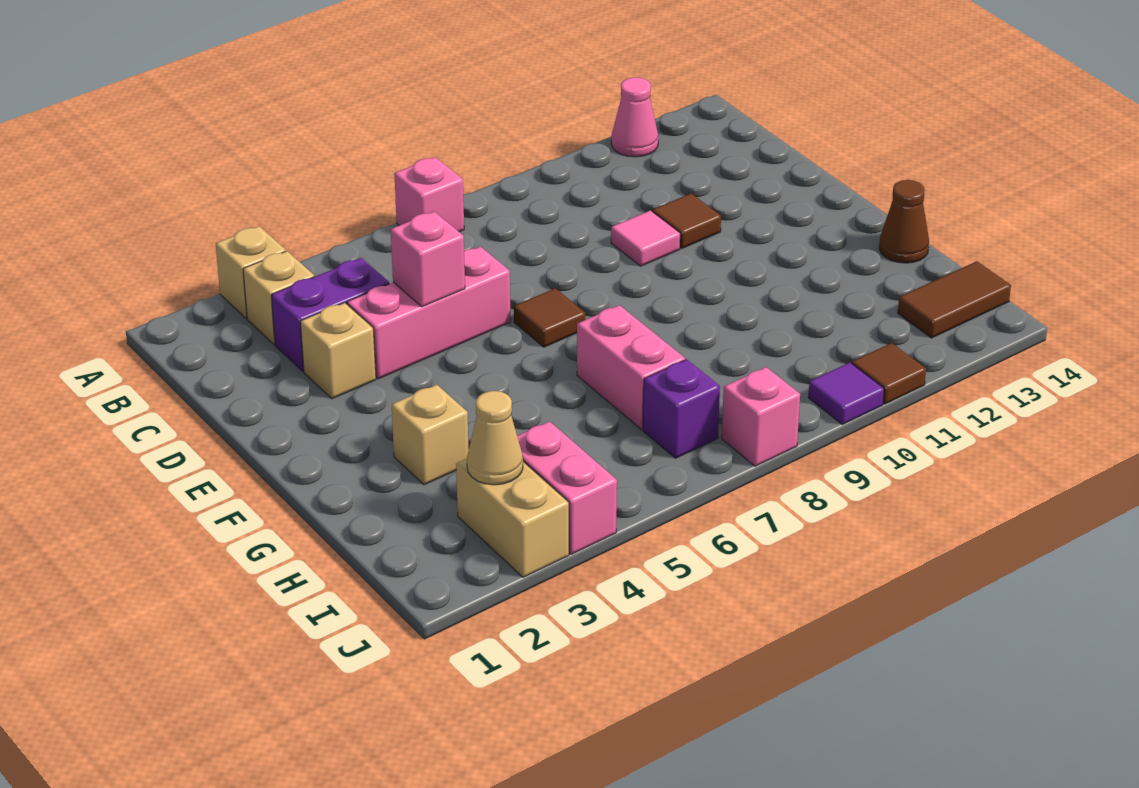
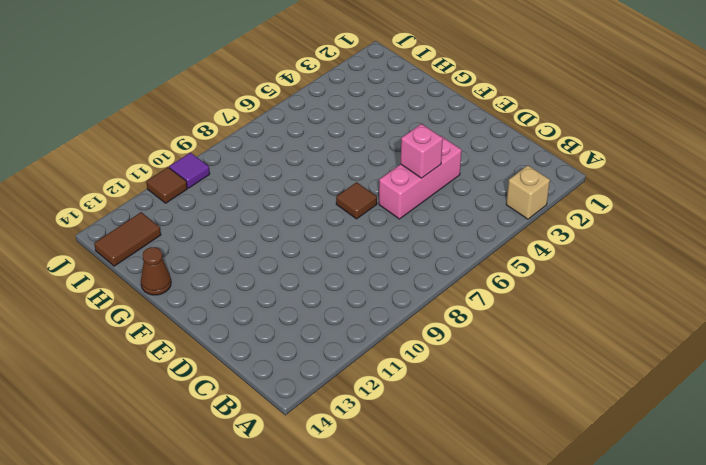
none -> pink 1x1 brick [394,157,464,232]
none -> pink 1x1 cone [611,77,658,157]
none -> tan 1x1 brick [243,251,314,345]

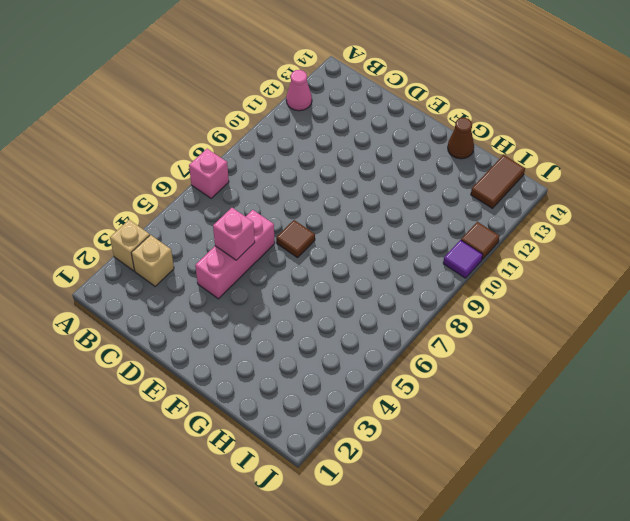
none -> purple 1x2 brick [271,258,389,371]
none -> tan 1x1 brick [300,303,376,399]
none -> pink 1x1 tile [611,210,680,266]

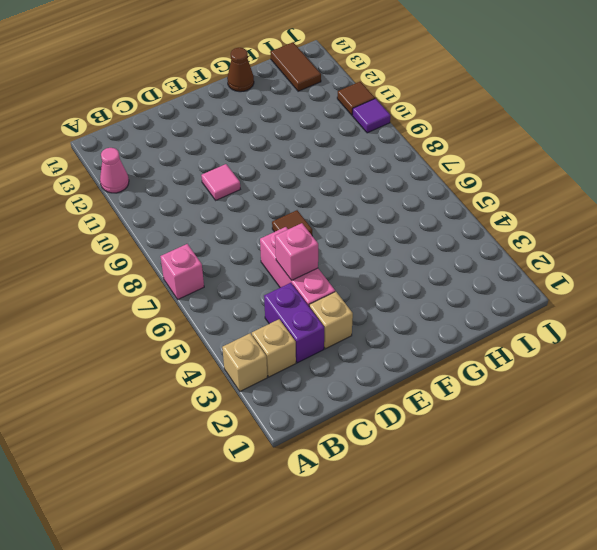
none -> brown 1x1 tile [652,194,721,248]
none -> tan 1x1 brick [392,385,469,485]
none -> pink 1x2 brick [577,305,685,429]

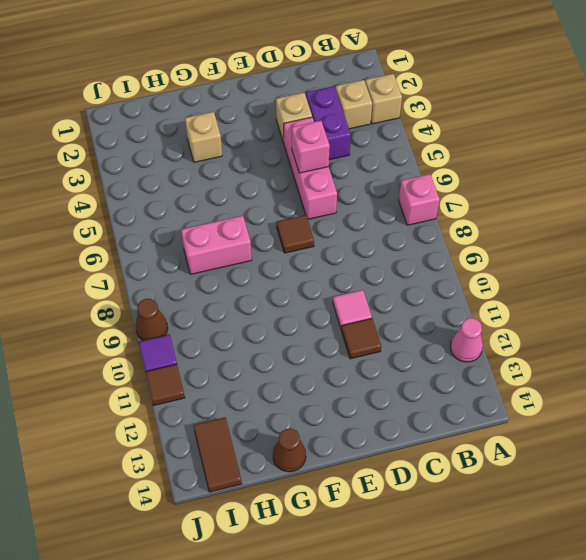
brown 1x1 cone [136,299,168,341] -> none
none -> tan 1x2 brick [456,459,569,577]
none -> pink 1x2 brick [517,421,617,554]
none -> purple 1x1 brick [643,359,720,458]

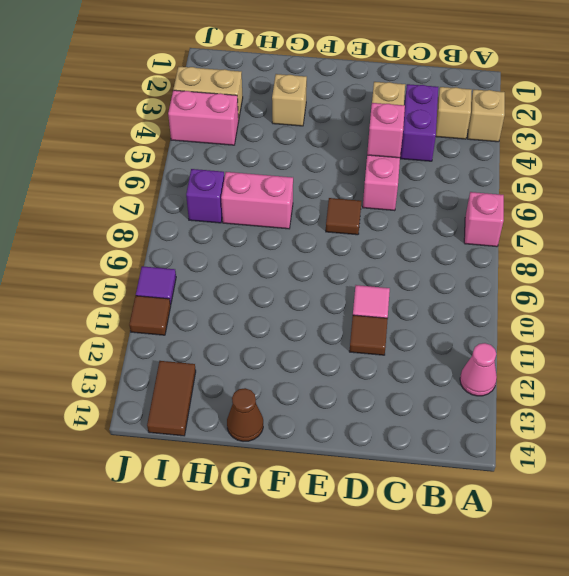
none -> pink 1x1 brick [722,367,800,466]
none -> tan 1x1 cone [467,391,523,485]

